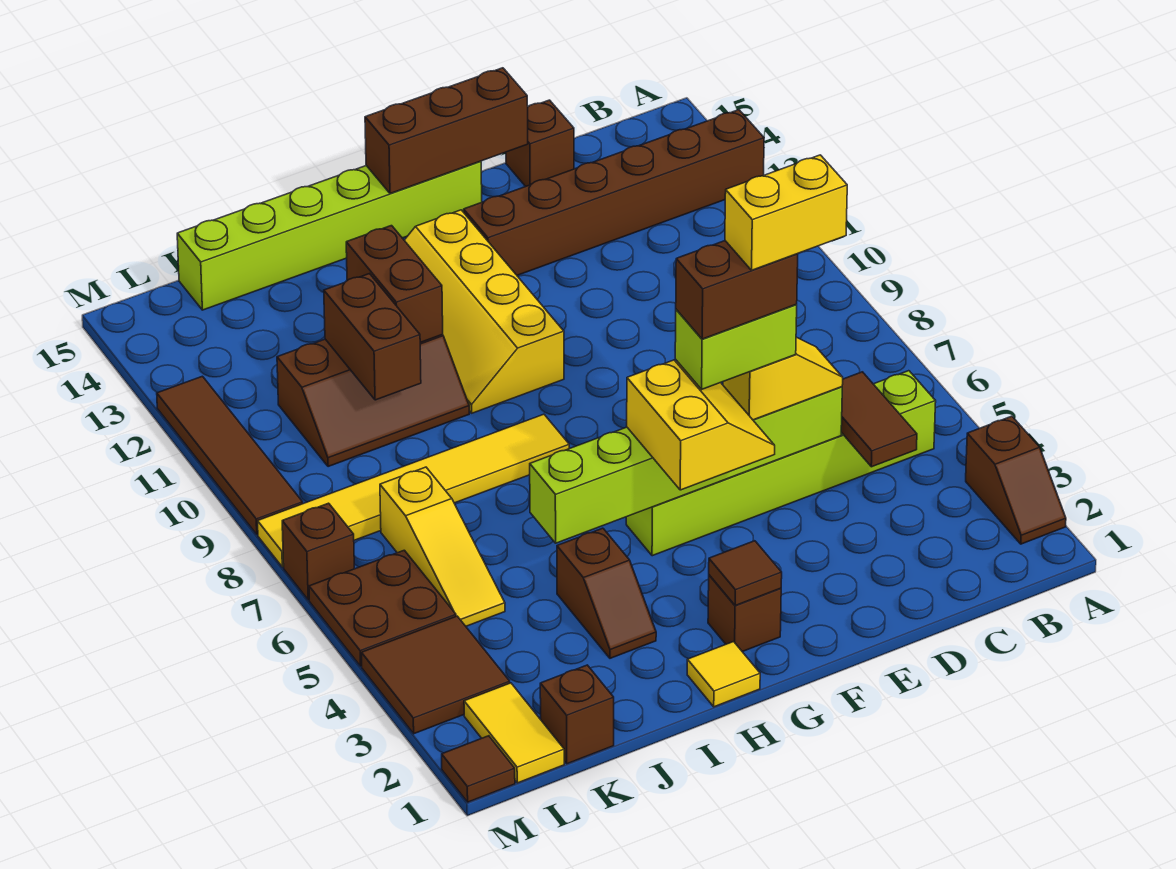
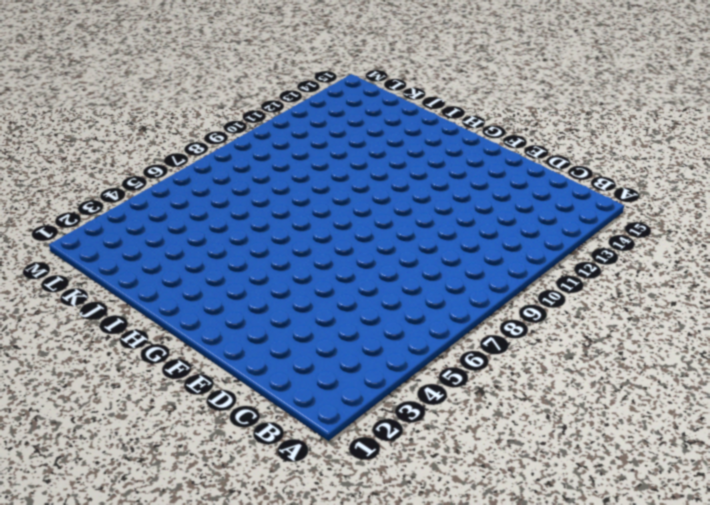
none -> brown 1x2 slope [966,416,1066,544]
none -> brown 1x6 brick [464,110,764,275]
none -> lime 1x6 brick [626,371,936,556]
none -> brown 1x1 brick [506,100,574,186]

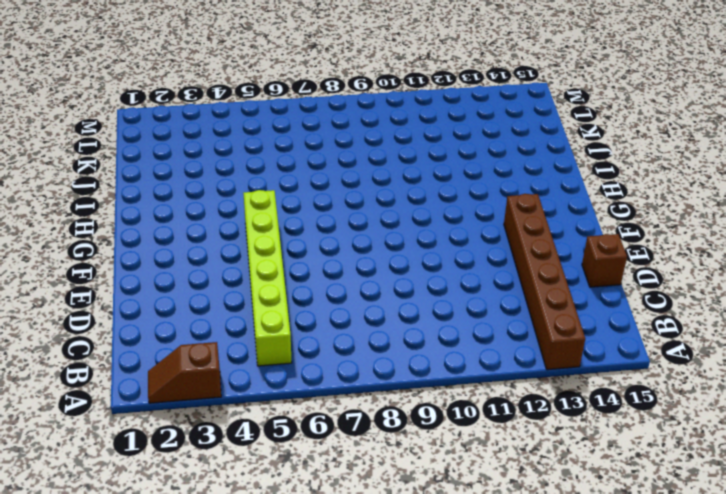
none -> lime 1x6 brick [177,161,482,310]
none -> brown 1x1 brick [708,575,781,652]
none -> yellow 2x4 slope [404,210,564,413]
none -> yellow 1x1 tile [687,642,760,707]

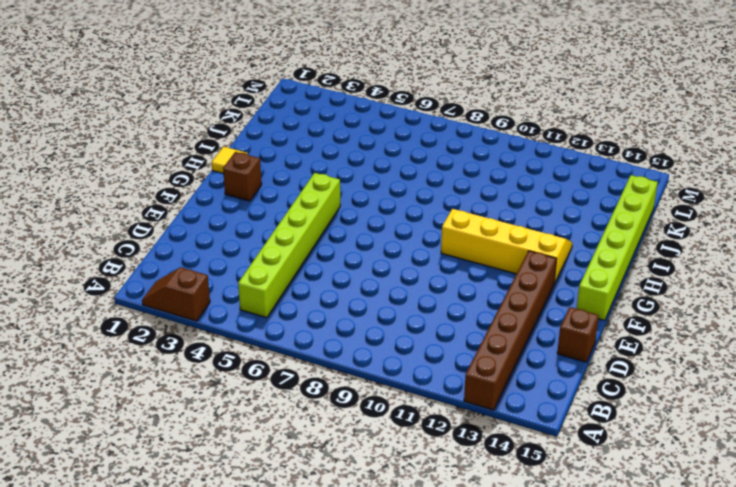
none -> yellow 1x6 tile [258,414,569,567]
none -> brown 1x2 slope [557,528,656,658]
none -> brown 2x3 slope [277,335,469,467]
none -> brown 1x1 brick [540,665,614,764]

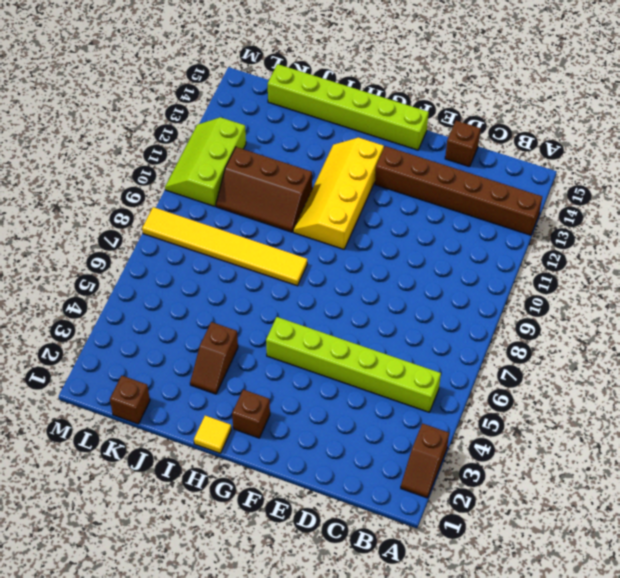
lime 2x3 slope [165,117,246,207] -> brown 1x4 tile [157,376,303,535]
none -> yellow 1x3 slope [380,467,505,626]
none -> yellow 1x2 tile [464,683,564,783]
none -> brown 2x2 tile [361,616,510,734]
none -> brown 2x2 plate [309,550,456,666]

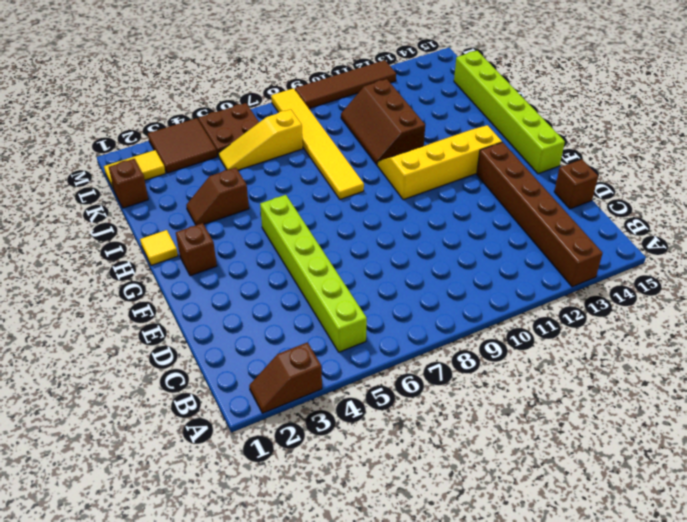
none -> brown 1x1 tile [442,736,515,802]
none -> brown 1x1 brick [282,503,354,600]
none -> brown 1x2 tile [841,372,917,467]
none -> lime 1x6 brick [530,387,842,543]

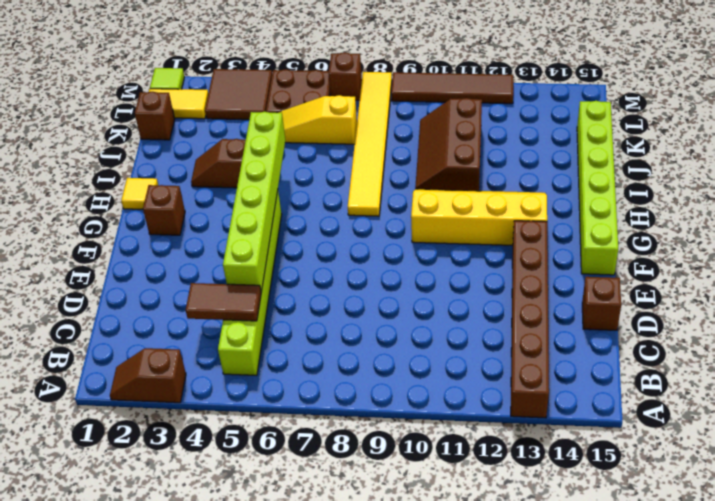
lime 1x1 tile [150,68,184,89] -> brown 1x1 tile [442,736,515,802]
none -> brown 1x3 brick [365,68,528,194]
none -> brown 1x1 tile [709,541,782,605]
none -> brown 1x2 brick [346,226,443,343]
none -> brown 1x2 brick [324,274,421,400]

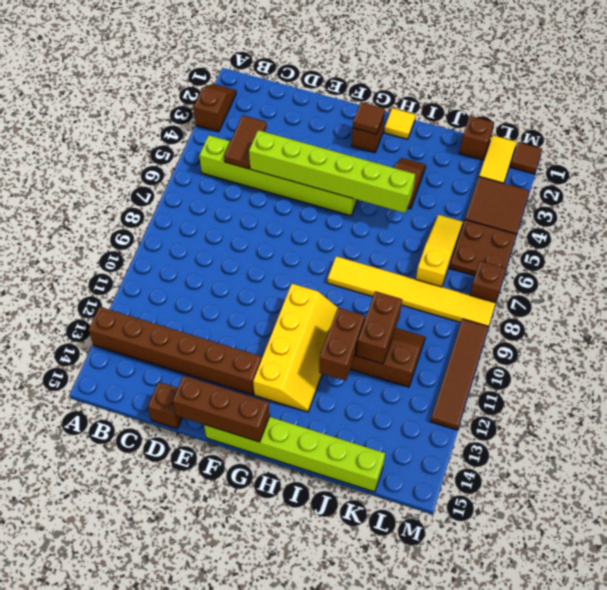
none -> yellow 1x2 slope [723,337,843,420]
none -> yellow 2x2 slope [627,360,775,490]
none -> lime 1x2 brick [675,304,797,389]
none -> brown 1x2 brick [676,241,798,339]

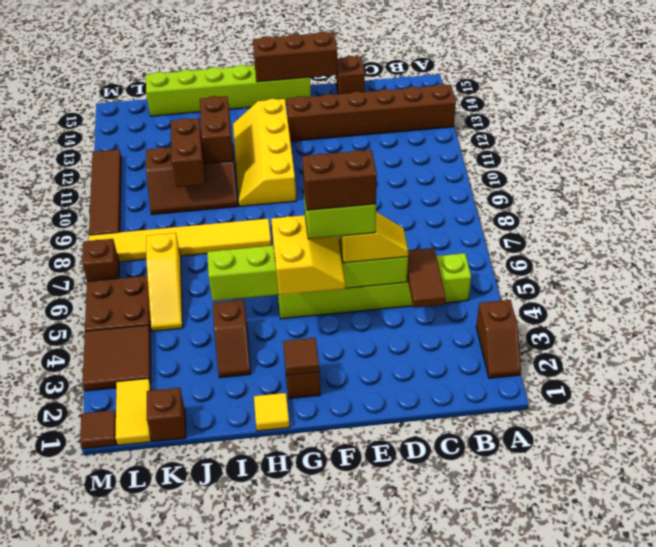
none -> yellow 1x2 brick [725,155,847,270]

